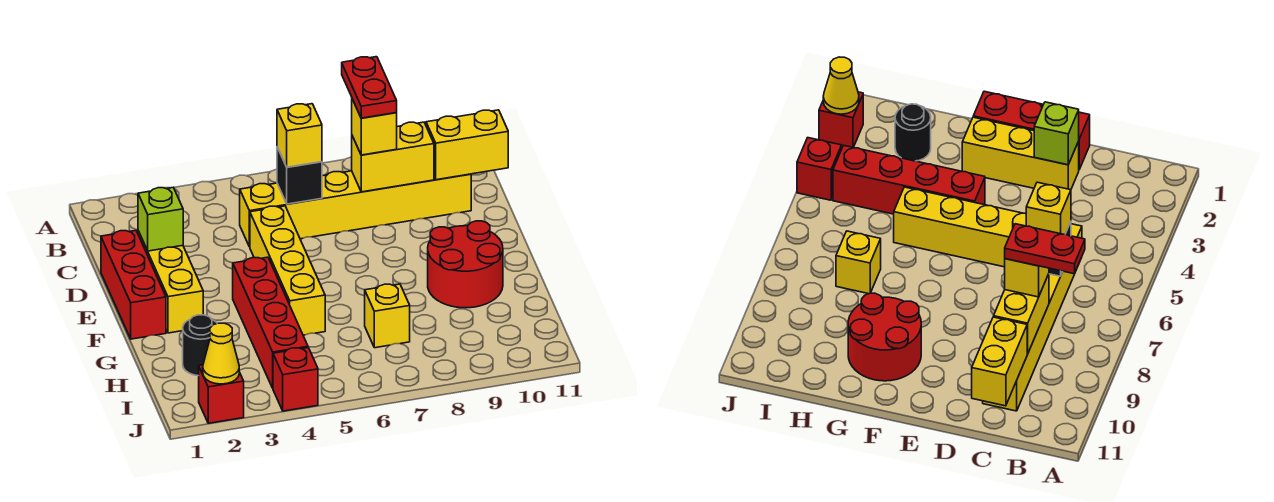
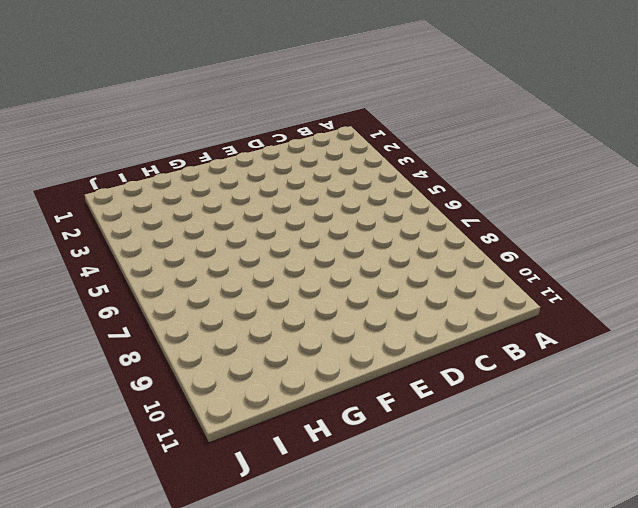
none -> yellow 1x6 brick [240,171,471,247]
none -> red 1x3 brick [101,231,166,339]
none -> yellow 1x3 brick [138,231,203,333]

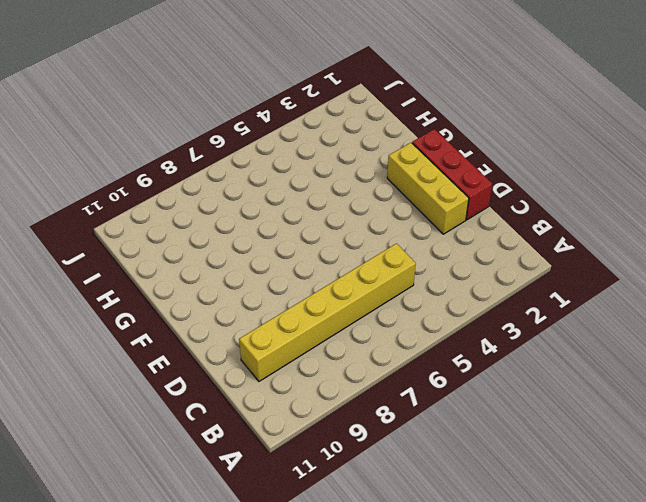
none -> yellow 1x4 brick [250,206,325,335]
none -> red 1x4 brick [233,257,308,388]
none -> red 2x2 round brick [428,221,503,308]

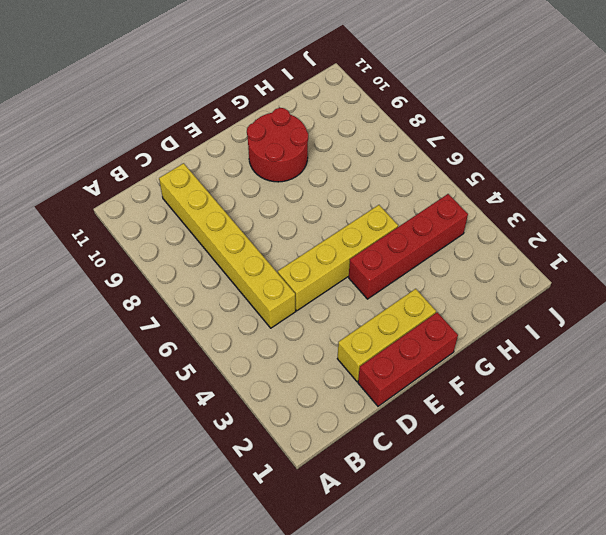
none -> black 1x1 round brick [183,315,217,376]
none -> yellow 1x1 brick [365,284,410,348]
none -> red 1x1 brick [199,365,244,423]

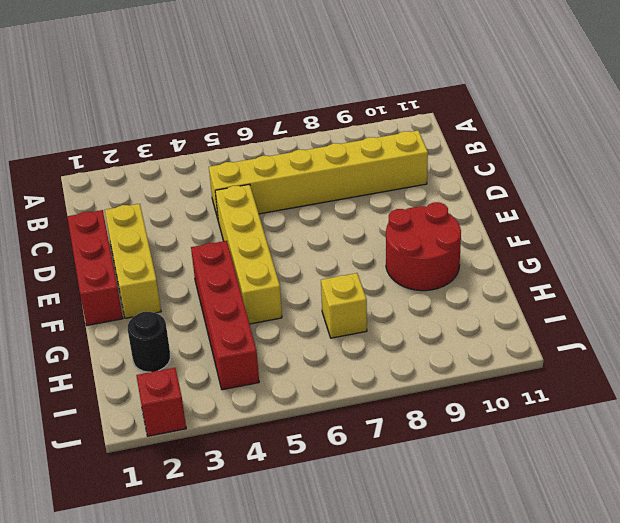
none -> red 1x1 brick [273,348,318,411]
none -> black 1x1 brick [277,147,322,204]
none -> yellow 1x2 brick [352,122,434,192]

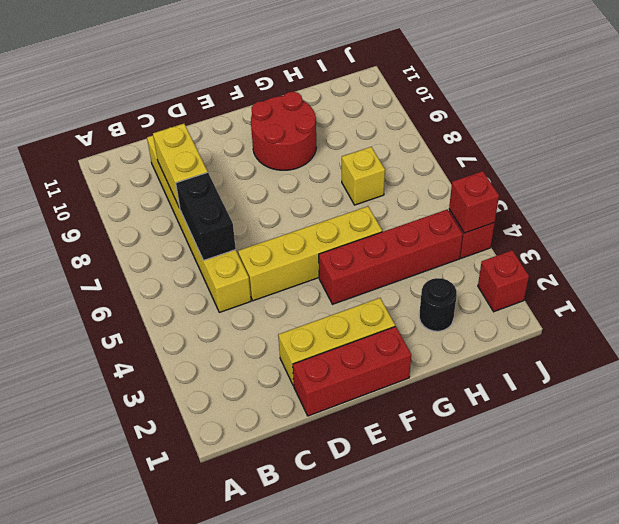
black 1x2 brick [176,173,236,260] -> black 1x1 brick [277,147,322,204]
red 1x1 brick [449,171,499,233] -> none
none -> yellow 1x2 brick [426,110,508,180]
none -> lime 1x1 brick [138,187,183,251]
none -> yellow 1x1 cone [203,323,239,384]

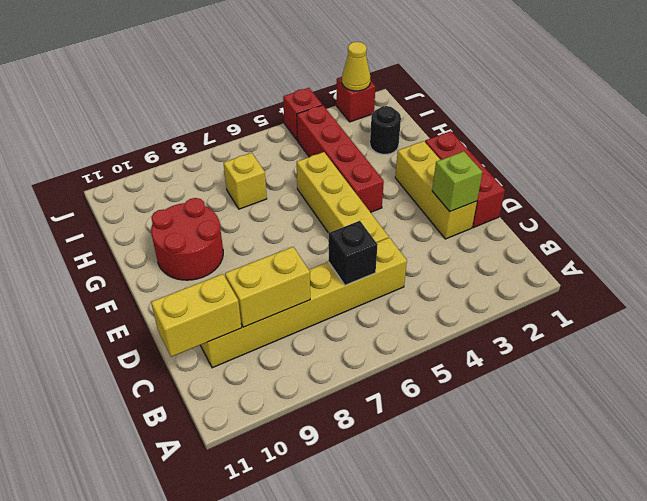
none -> yellow 1x1 brick [277,104,322,167]
none -> yellow 1x1 brick [352,99,397,155]
none -> red 1x2 plate [342,57,397,118]

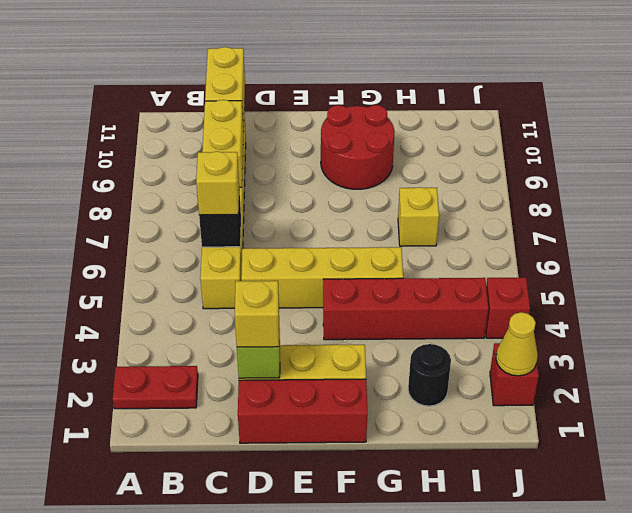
red 1x2 plate [113,366,198,409] -> red 1x2 plate moved to [342,57,397,118]
yellow 1x1 brick [235,281,279,347] -> yellow 1x1 brick moved to [352,99,397,155]

